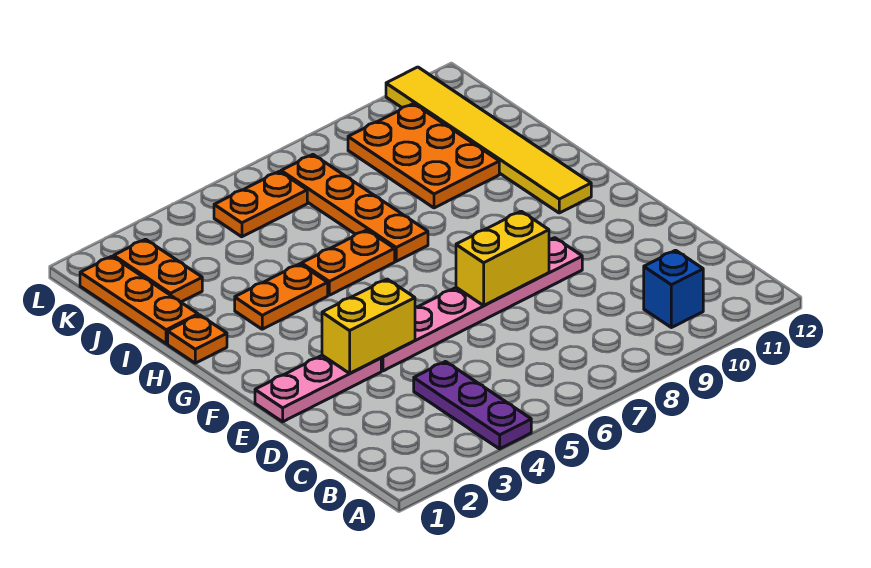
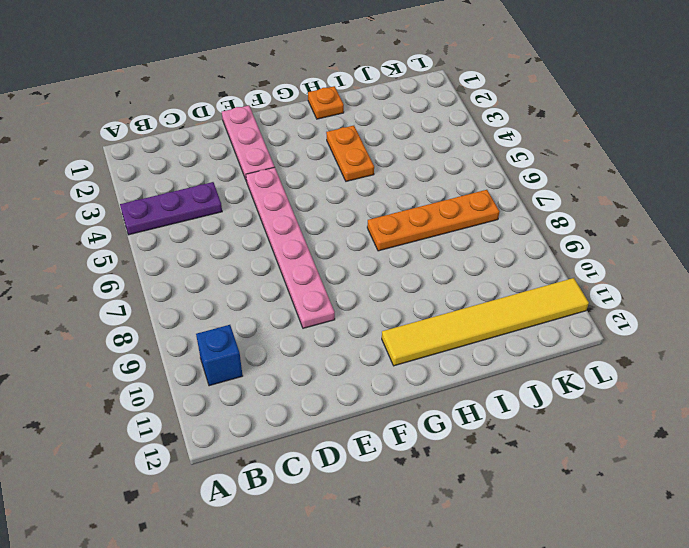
none -> orange 1x2 plate [301,230,395,295]
none -> orange 1x3 plate [80,256,198,344]
none -> orange 2x3 plate [348,104,499,208]

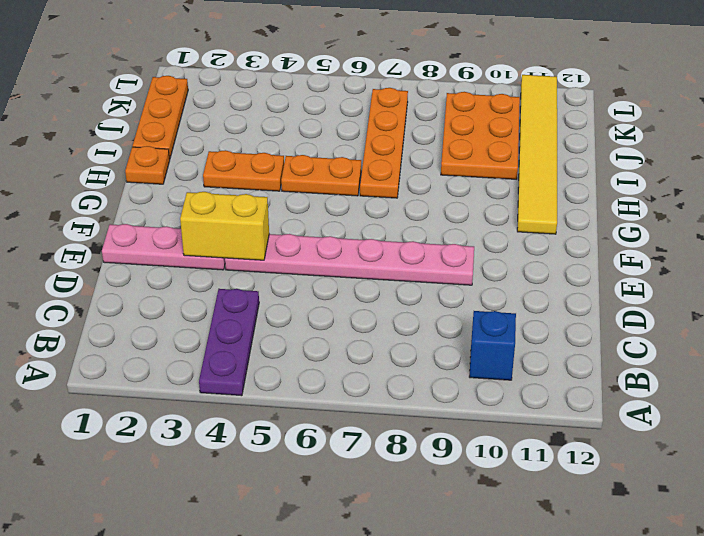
none -> orange 1x2 plate [114,239,202,302]
none -> orange 1x2 plate [214,171,307,237]
none -> yellow 1x2 brick [456,211,549,305]

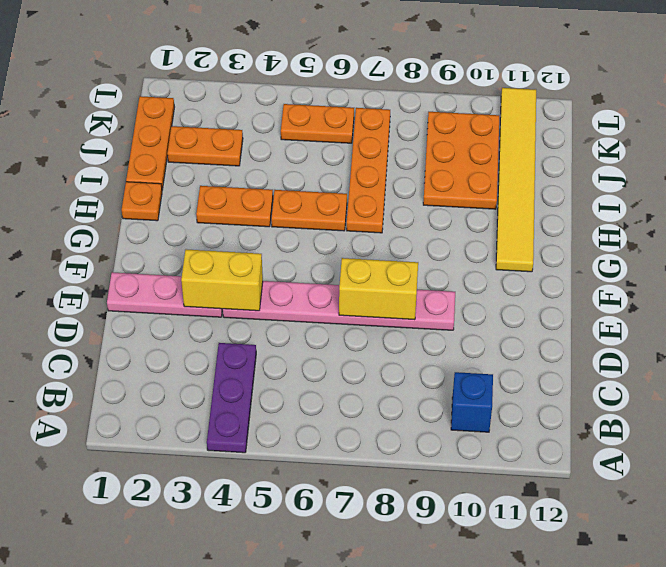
orange 1x2 plate [167,126,243,166] -> orange 1x2 plate turned to [114,239,202,302]

